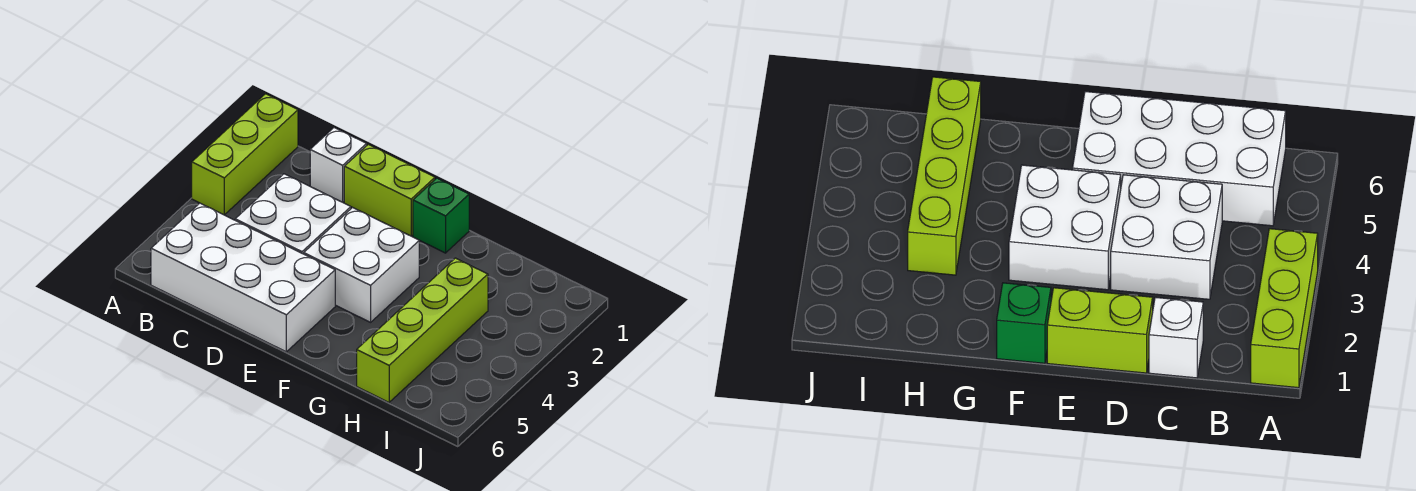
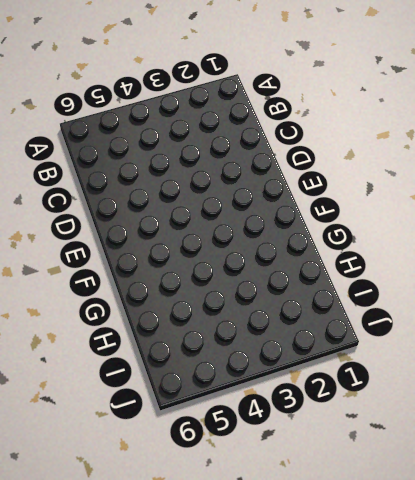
none -> lime 1x3 brick [192,94,298,215]
none -> white 2x4 brick [151,203,335,352]

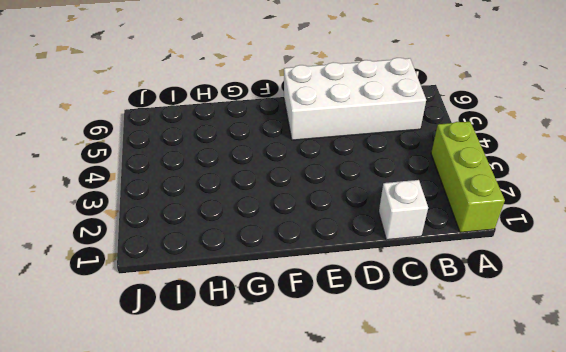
none -> white 2x2 brick [235,174,351,254]
none -> lime 1x2 brick [344,144,435,236]

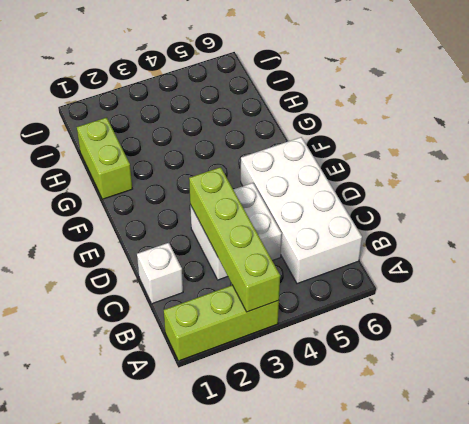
lime 1x4 brick [189,167,280,312] -> lime 1x4 brick turned to [357,258,488,402]
lime 1x2 brick [77,117,132,199] -> lime 1x2 brick moved to [344,144,435,236]
none -> white 2x2 brick [304,207,419,322]
none -> green 1x1 brick [413,178,469,253]

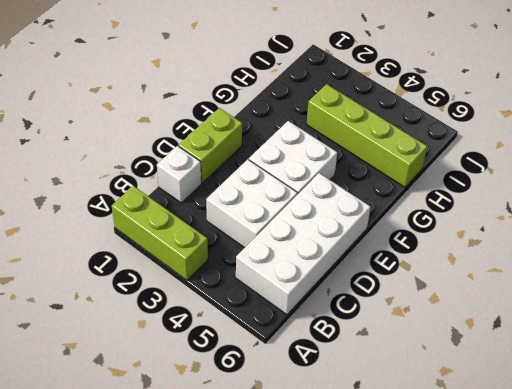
none -> green 1x1 brick [413,178,469,253]

